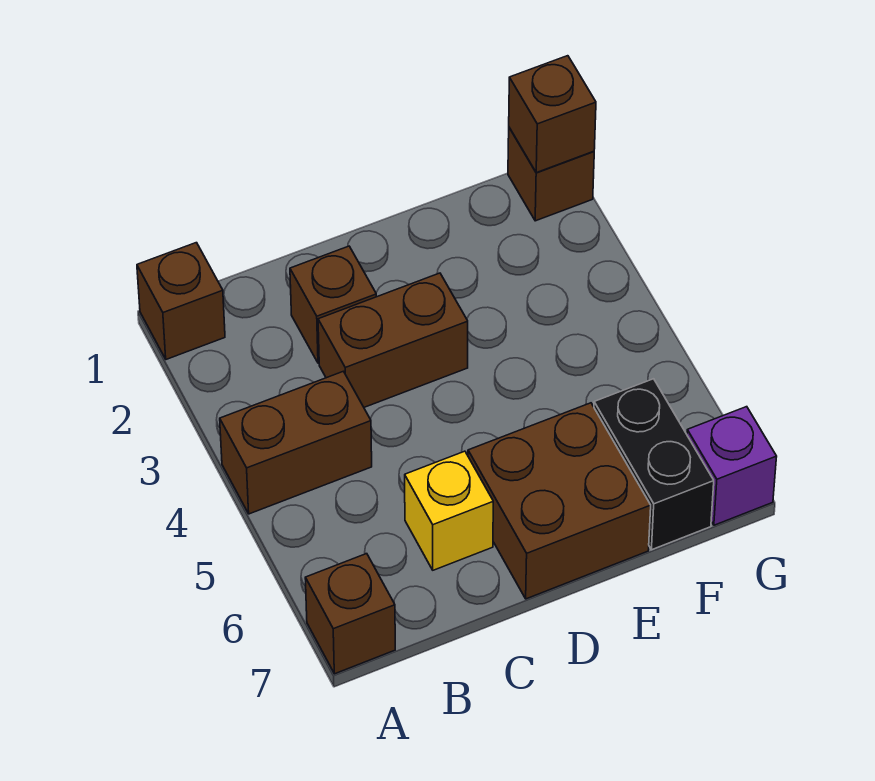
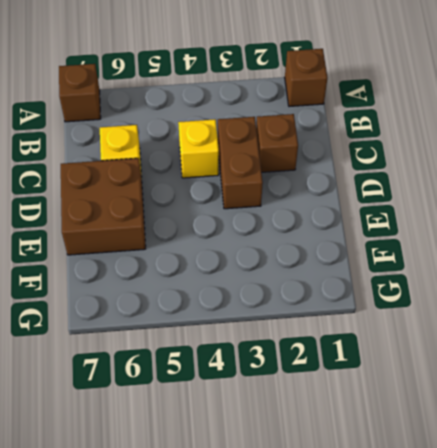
yellow 1x1 brick [178,119,219,178] -> none
none -> brown 1x2 brick [220,371,372,514]
none -> black 1x2 brick [594,379,714,550]

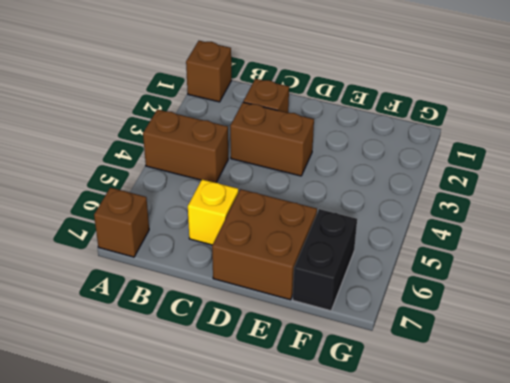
none -> brown 1x1 brick [508,128,594,221]
none -> purple 1x1 brick [687,407,777,525]

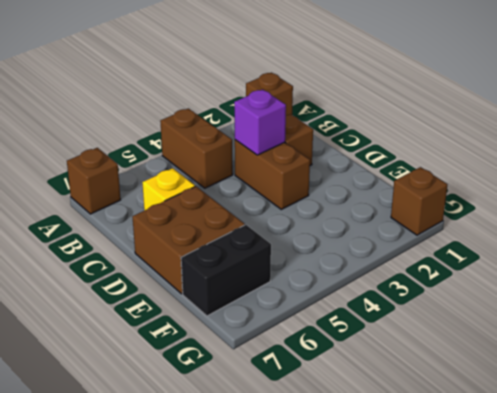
purple 1x1 brick [234,90,286,155] -> purple 1x1 brick moved to [687,407,777,525]
none -> brown 1x1 brick [509,56,596,173]

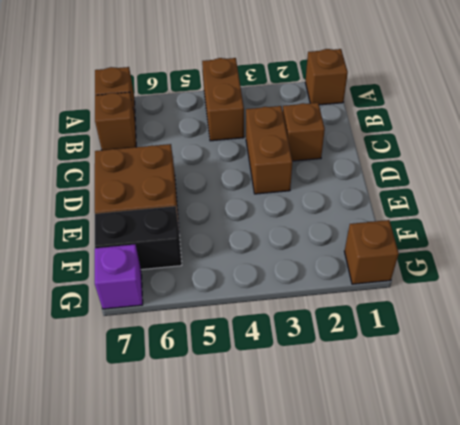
brown 1x1 brick [95,92,136,150] -> brown 1x1 brick moved to [509,56,596,173]
none -> yellow 1x1 brick [405,451,493,570]

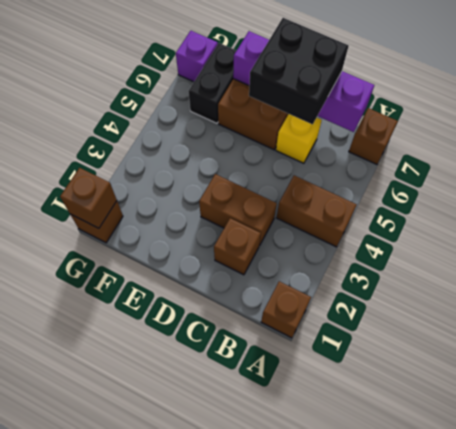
purple 1x4 brick [233,31,374,132] -> none
black 2x2 brick [249,18,349,124] -> none

